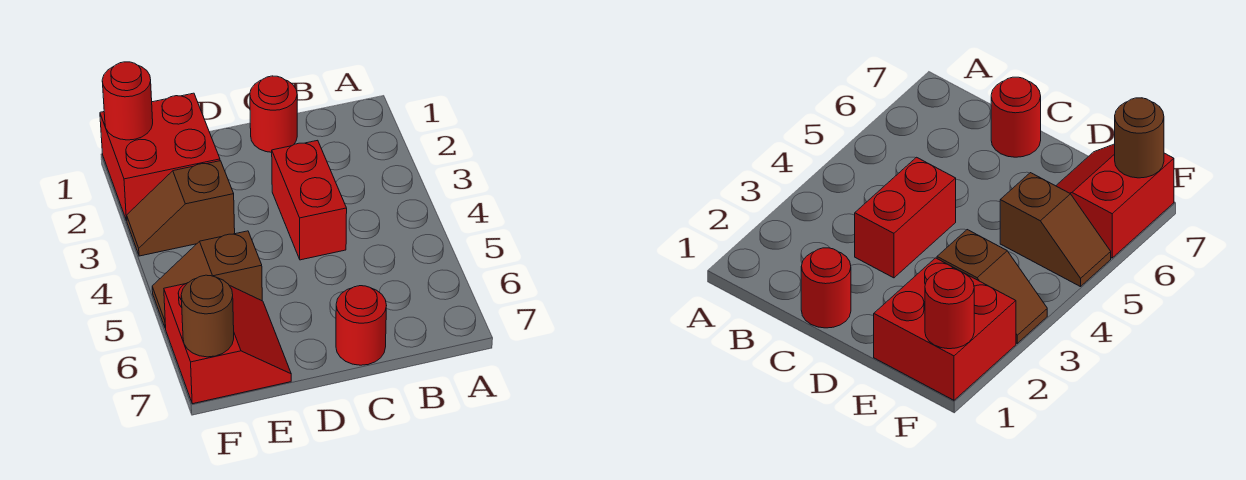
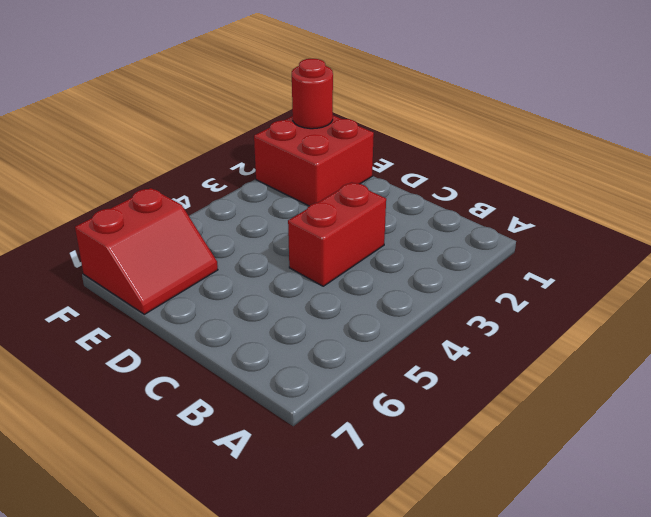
none -> red 1x1 round brick [250,76,297,152]
none -> red 1x1 round brick [336,286,386,365]

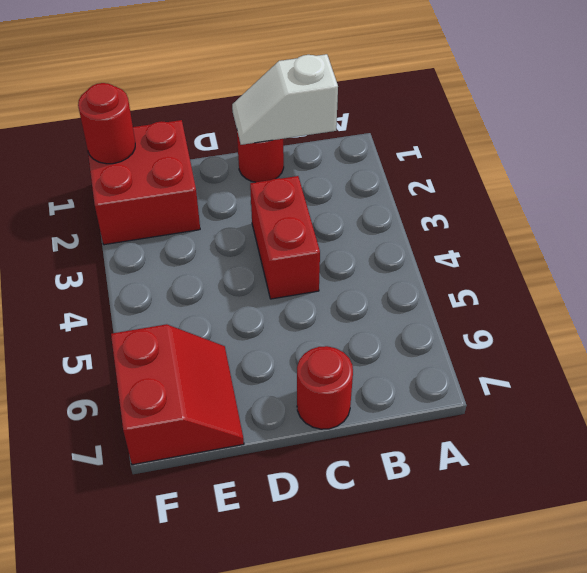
white 1x2 slope [232,54,338,145] -> none
none -> brown 1x2 slope [127,161,235,256]
none -> brown 1x2 slope [152,231,262,328]

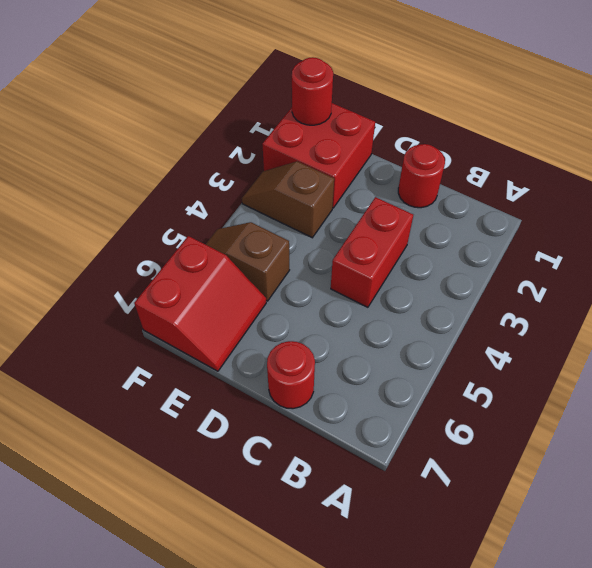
none -> brown 1x1 round brick [181,275,234,357]

